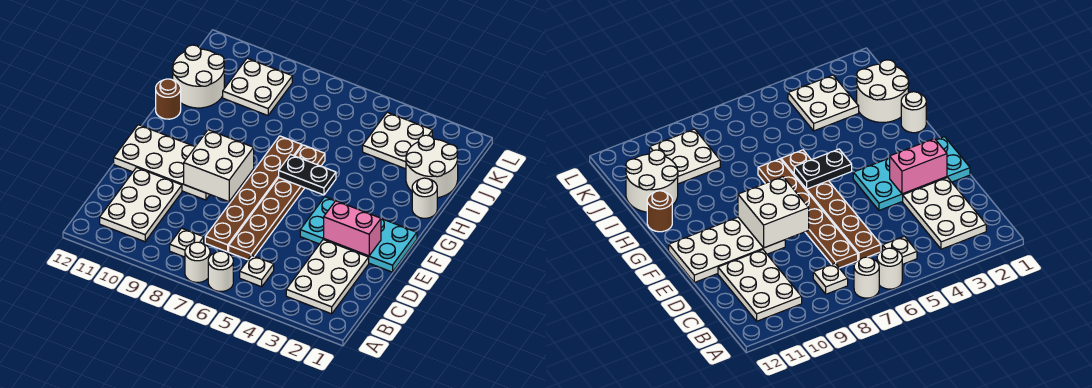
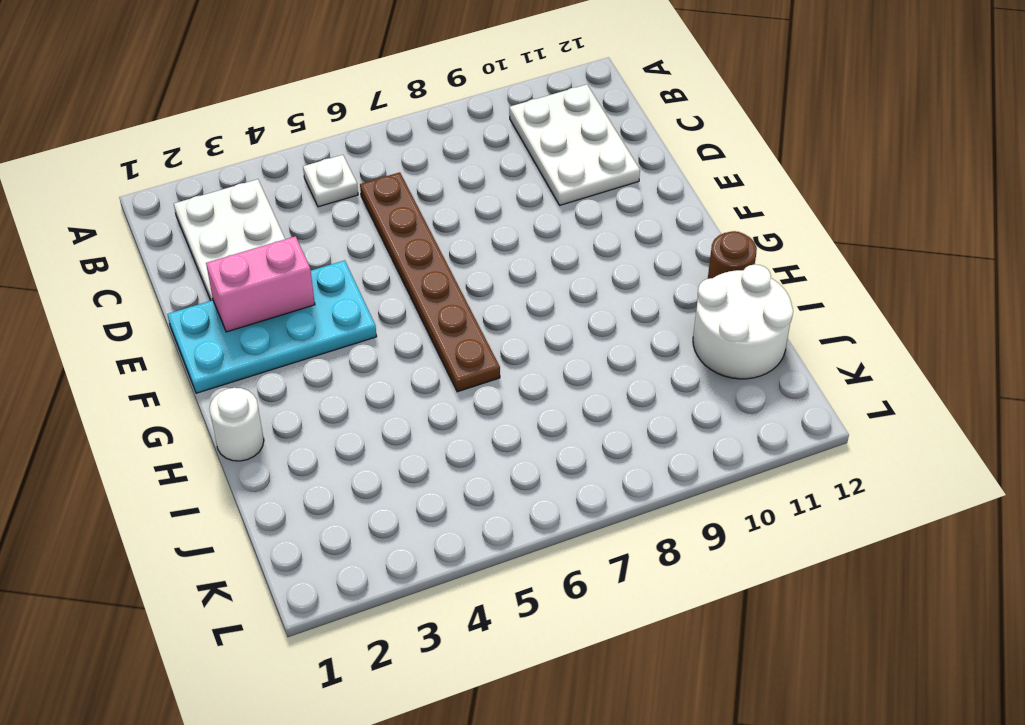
none -> white 1x1 round brick [208,251,233,291]
none -> white 1x1 round brick [185,242,210,282]
none -> white 1x1 plate [170,228,204,257]

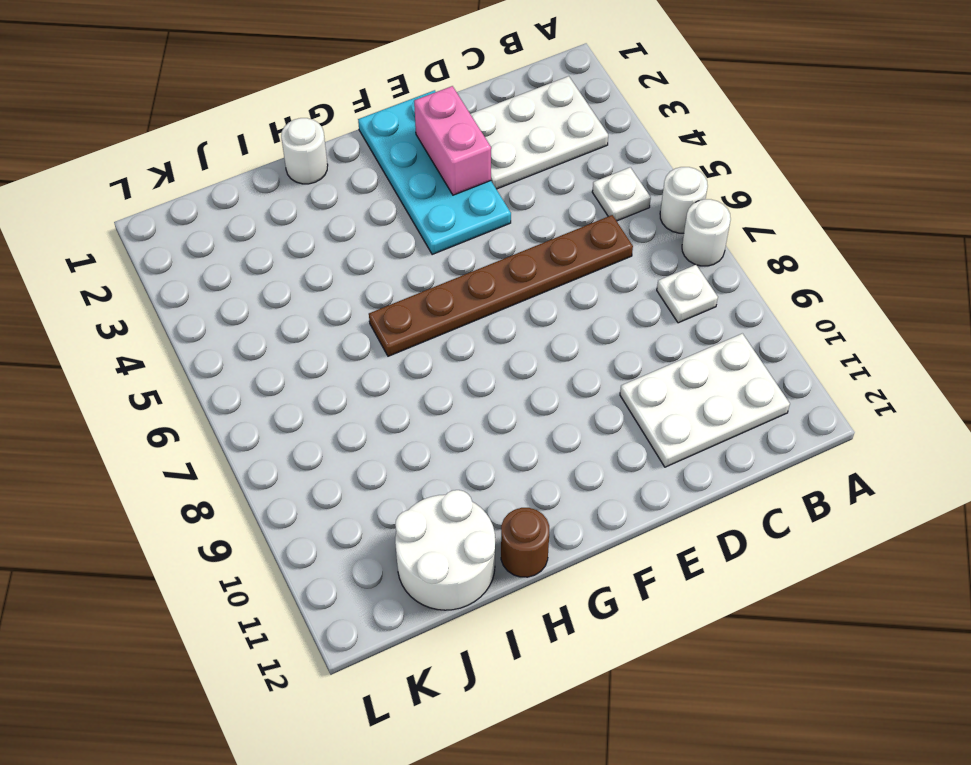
none -> brown 1x6 plate [205,136,302,252]
none -> white 2x4 plate [114,125,210,200]
none -> white 2x2 round brick [406,135,458,198]

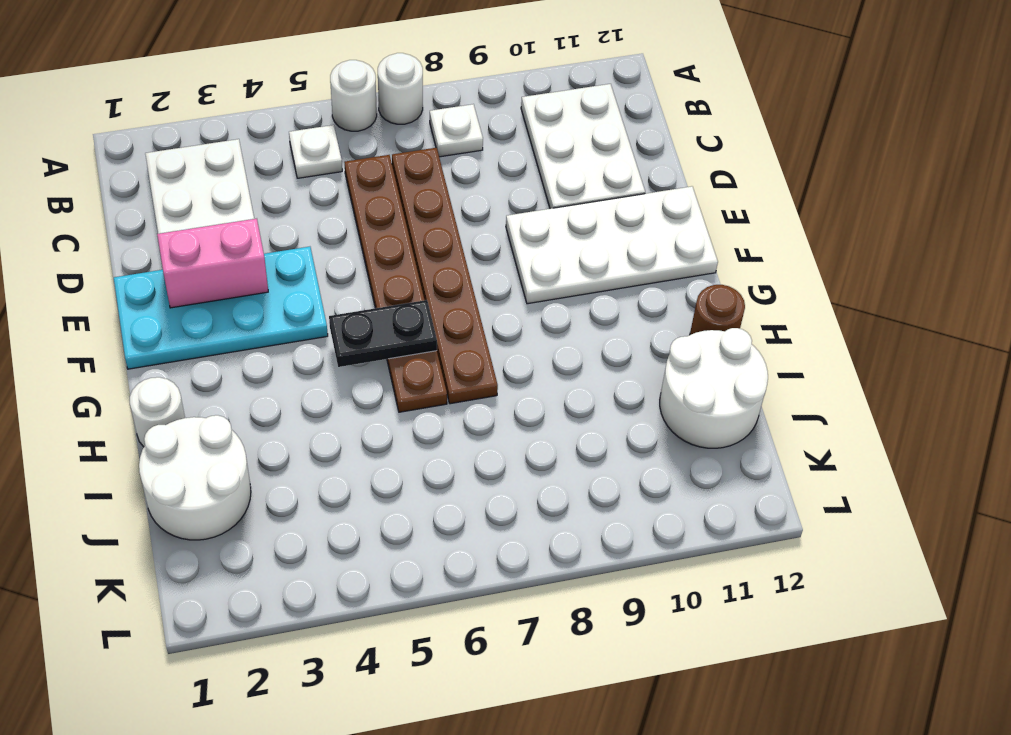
none -> white 2x2 plate [363,112,432,169]
none -> white 2x2 plate [223,58,292,115]
none -> white 2x2 brick [184,130,254,202]

